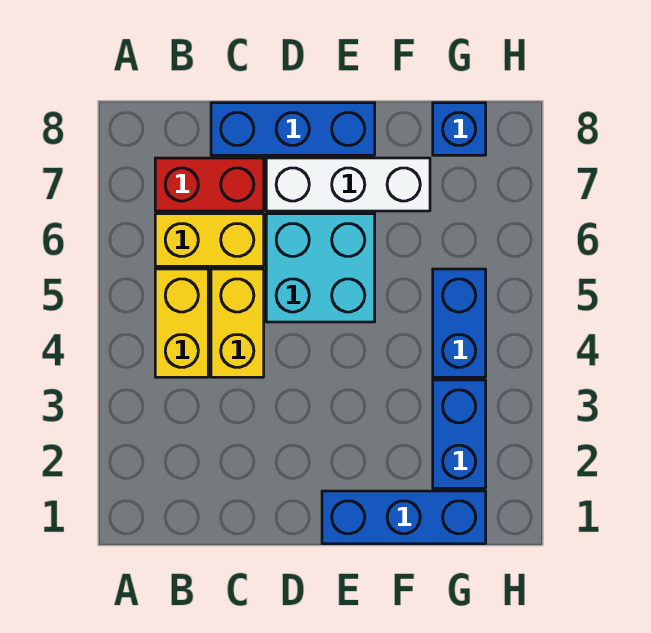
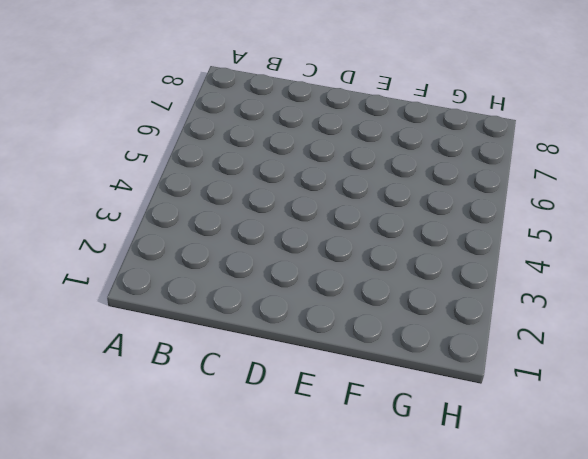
none -> yellow 1x2 brick [155,269,208,377]
none -> yellow 1x2 brick [155,214,264,266]

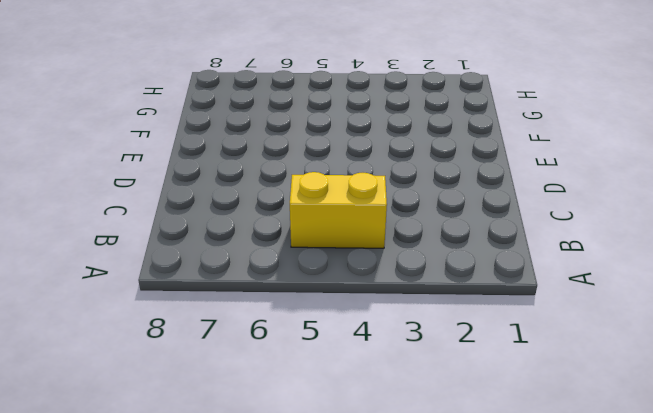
none -> yellow 1x2 brick [155,214,264,266]
none -> red 1x2 brick [155,158,264,211]

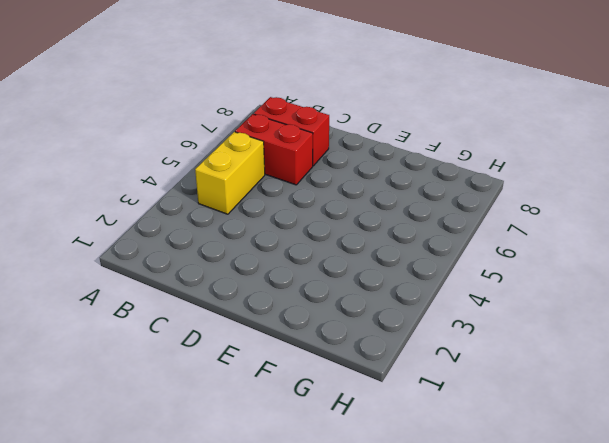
red 1x2 brick [235,114,313,185] -> yellow 1x2 brick [155,214,264,266]
none -> yellow 1x2 brick [211,269,264,377]
none -> blue 1x3 brick [211,103,375,155]

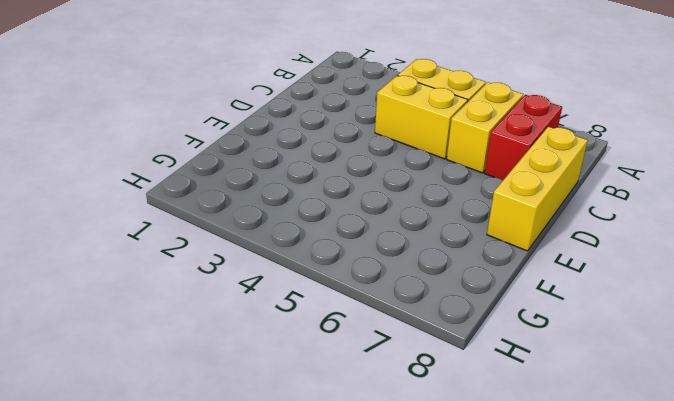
yellow 1x3 brick [487,127,588,251] -> blue 1x3 brick [211,103,375,155]
none -> cyan 2x2 brick [266,214,375,322]
none -> white 1x3 brick [266,158,430,211]

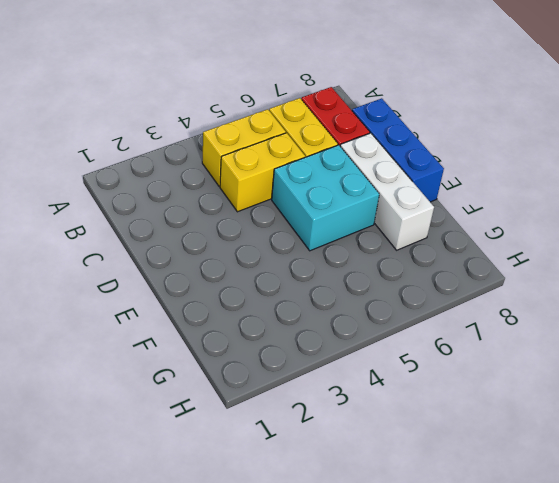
none -> blue 1x3 brick [322,491,486,544]
none -> blue 1x2 brick [433,380,486,488]

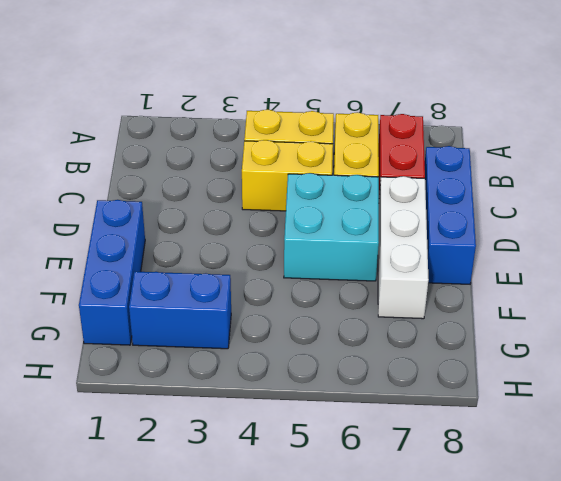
none -> blue 1x2 brick [433,269,486,377]
none -> blue 1x1 brick [433,103,486,155]

